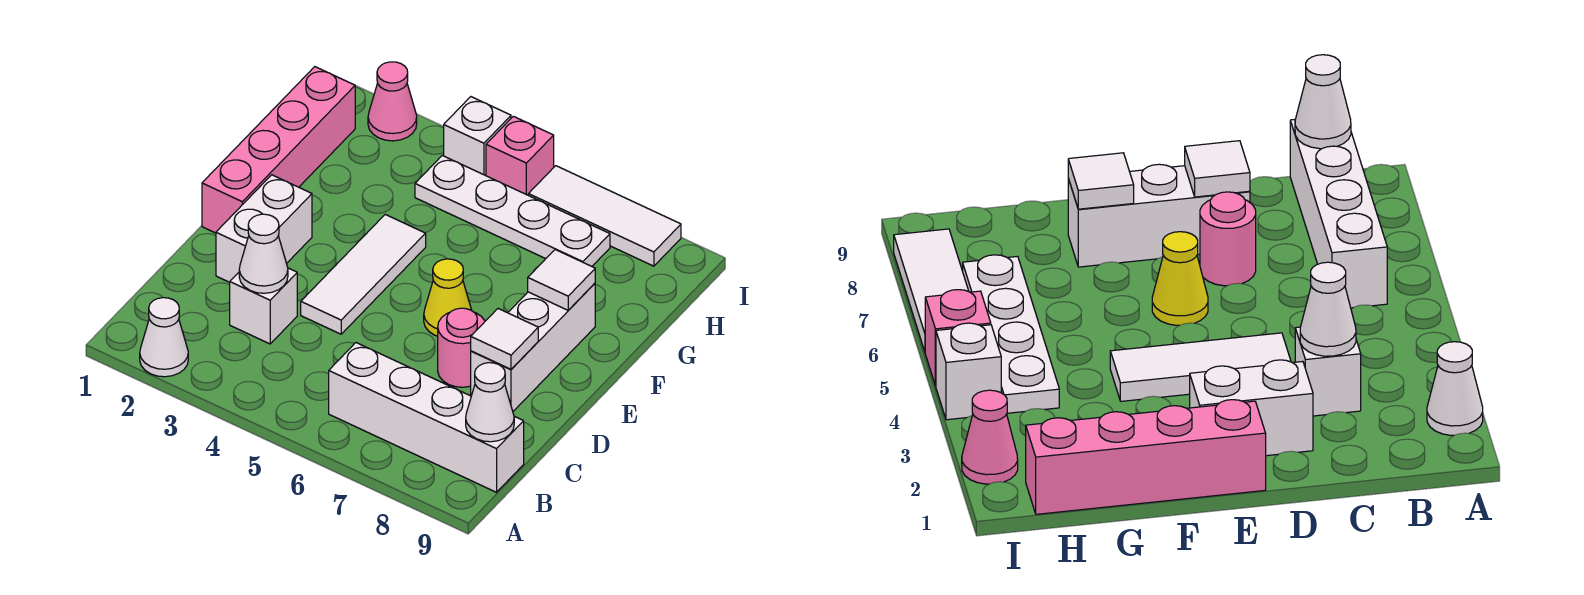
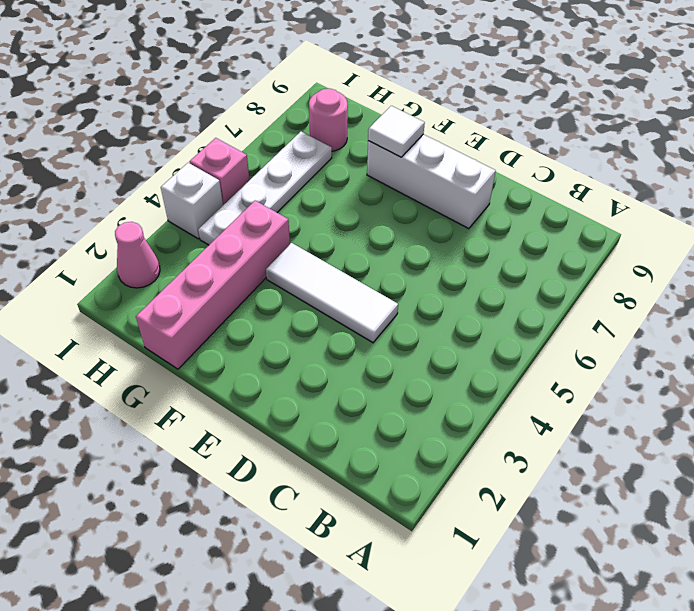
pink 1x4 brick [136,201,290,369] -> pink 1x4 brick turned to [202,67,355,233]
pink 1x1 round brick [309,89,348,151] -> pink 1x1 round brick moved to [438,308,485,387]
none -> white 1x1 cone [140,298,188,377]
none -> white 1x4 brick [329,343,524,492]
none -> white 1x1 brick [230,268,297,344]

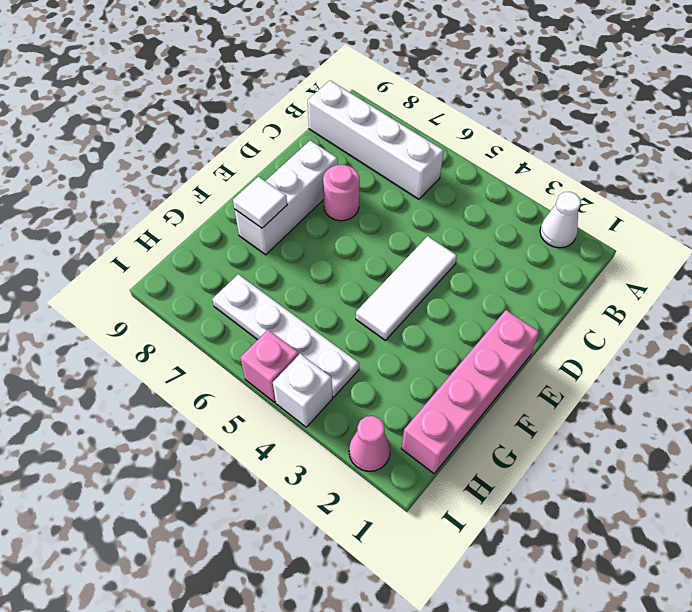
none -> white 1x1 brick [230,268,297,344]
none -> white 1x2 brick [216,175,312,282]
none -> yellow 1x1 cone [424,259,472,336]

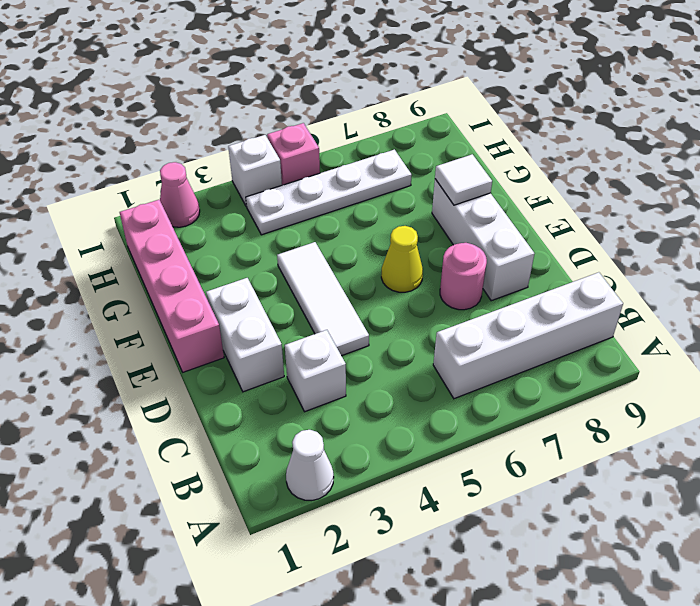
none -> white 1x3 tile [528,166,681,266]
none -> white 1x1 cone [466,363,514,442]
none -> white 1x1 cone [239,214,288,293]

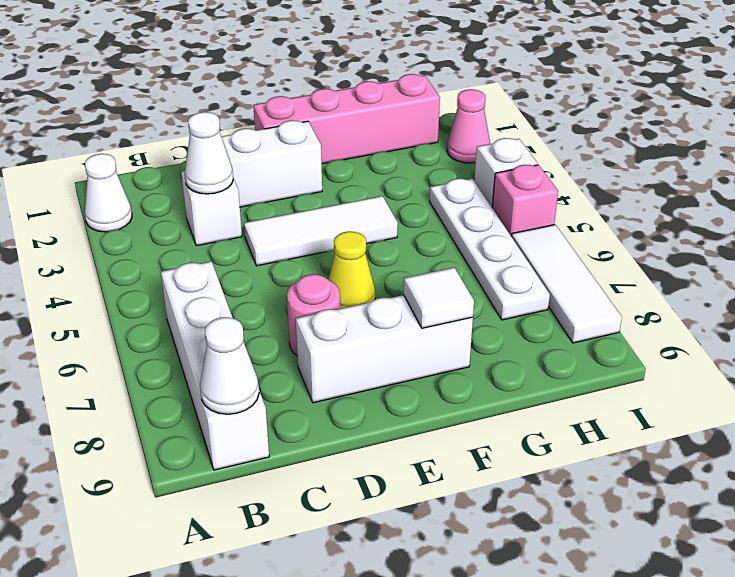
none -> white 1x1 tile [471,309,538,369]

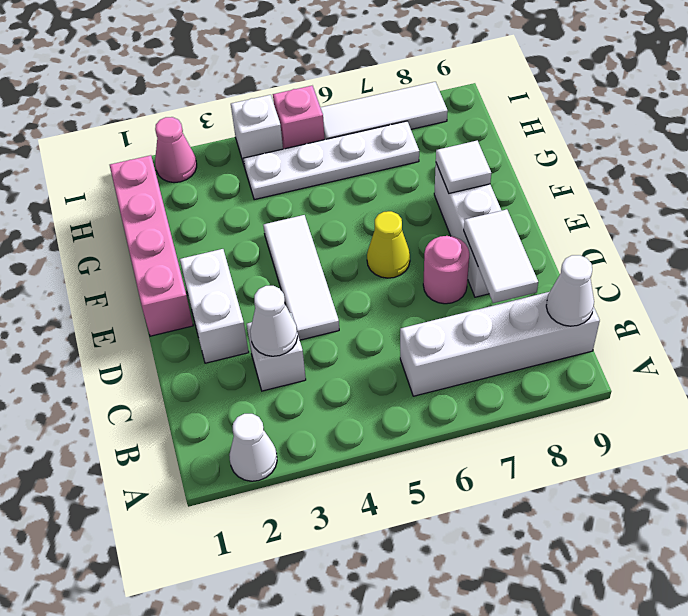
white 1x2 tile [464,209,538,303] -> white 1x1 tile [471,309,538,369]

